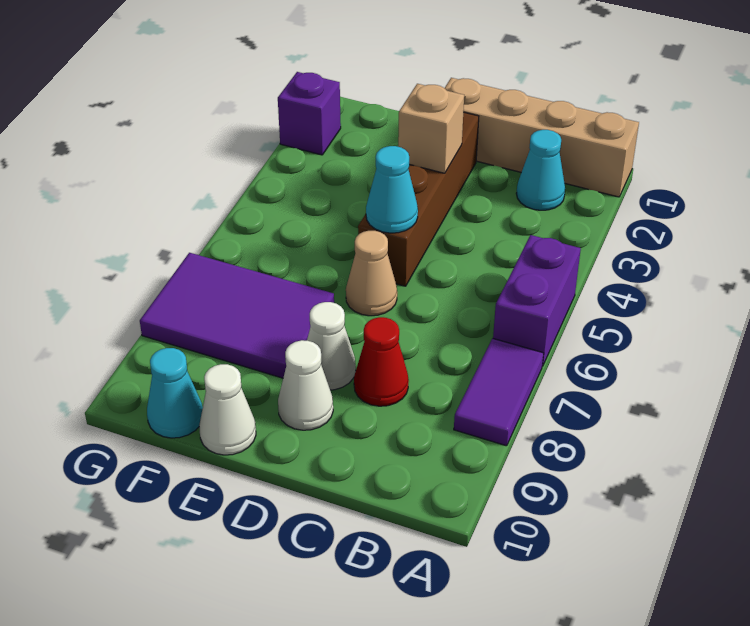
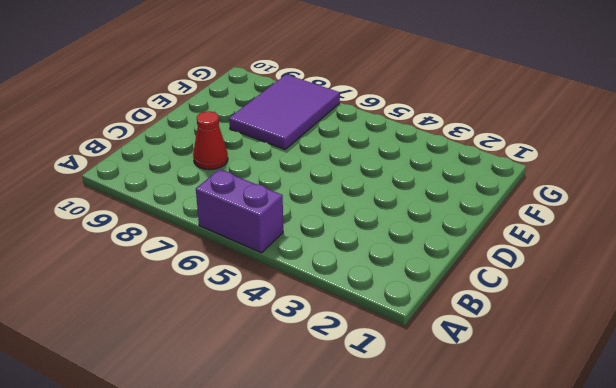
none -> tan 1x4 brick [445,78,639,197]
none -> purple 1x2 tile [454,338,544,446]
none -> cyan 1x1 cone [516,130,565,210]

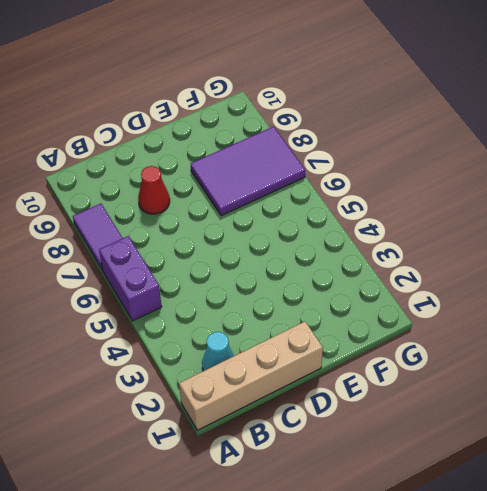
none -> brown 1x4 brick [358,112,479,286]
none -> tan 1x1 cone [346,231,397,316]
none -> white 1x1 cone [307,302,356,390]

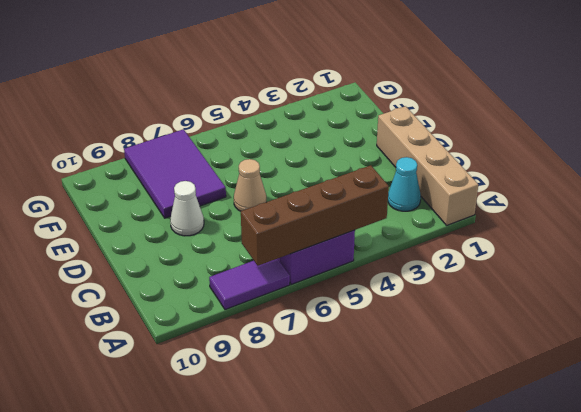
brown 1x4 brick [241,165,389,266] -> brown 1x4 brick moved to [358,112,479,286]
none -> red 1x1 cone [354,317,409,406]
none -> white 1x1 cone [278,340,333,430]
none -> white 1x1 cone [199,364,256,455]

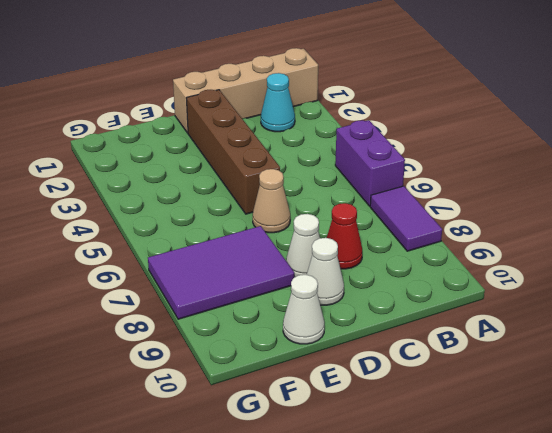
none -> cyan 1x1 cone [147,348,203,438]
none -> purple 1x1 brick [278,72,341,155]
none -> tan 1x1 brick [398,84,464,173]

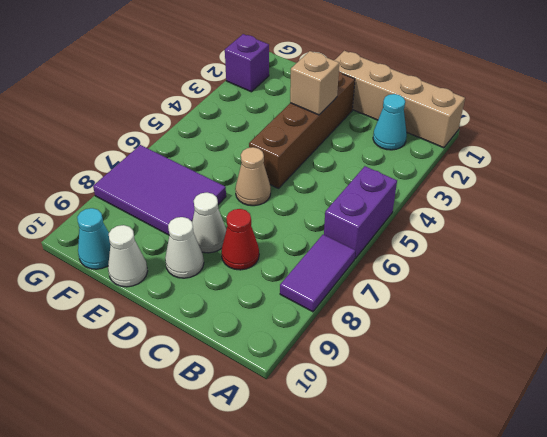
none -> cyan 1x1 cone [366,146,418,233]

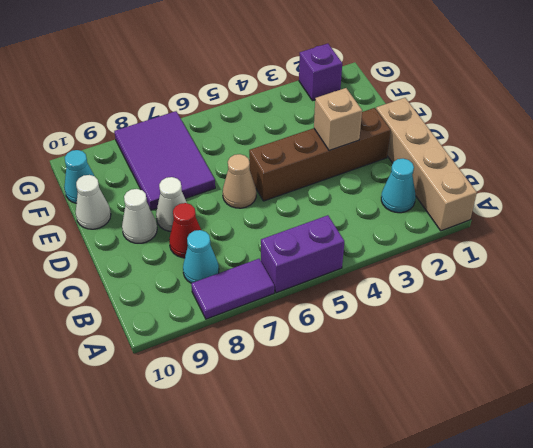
cyan 1x1 cone [183,230,219,283] -> cyan 1x1 cone moved to [366,146,418,233]

